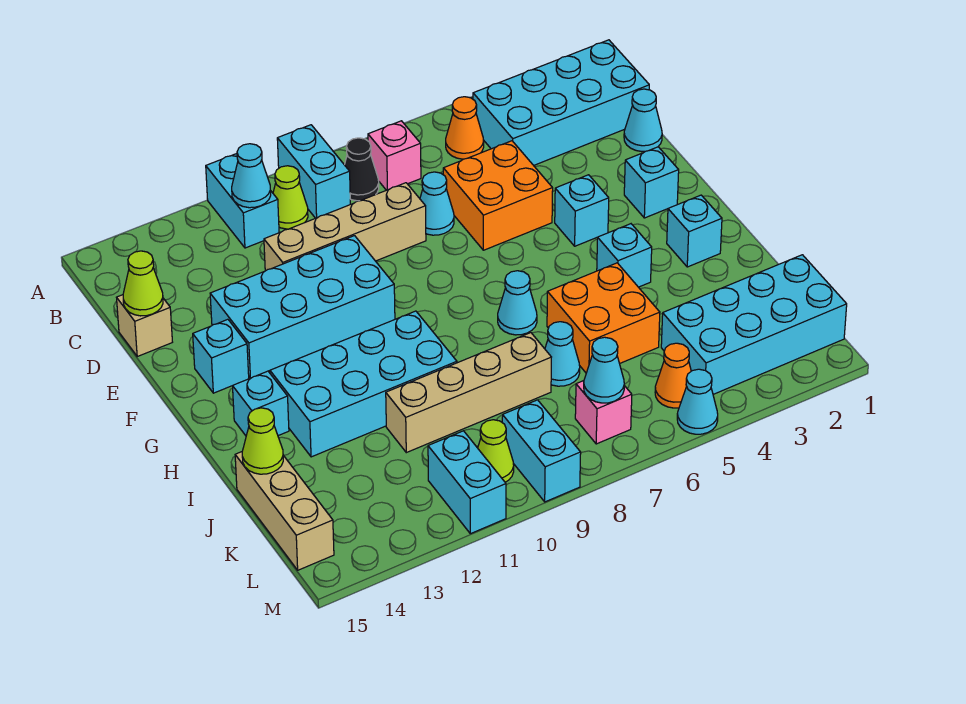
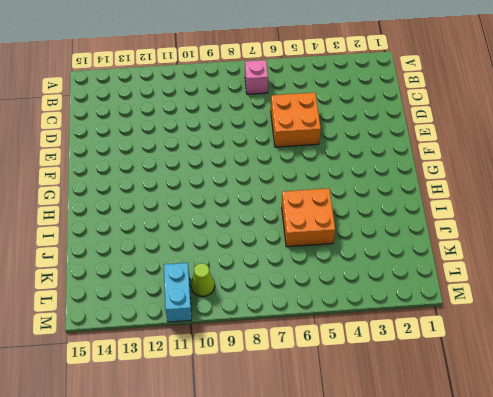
none -> cyan 1x2 brick [277,125,350,218]
none -> cyan 1x2 brick [206,154,279,248]
none -> cyan 2x4 brick [473,40,649,165]
none -> orange 1x1 cone [446,97,484,159]

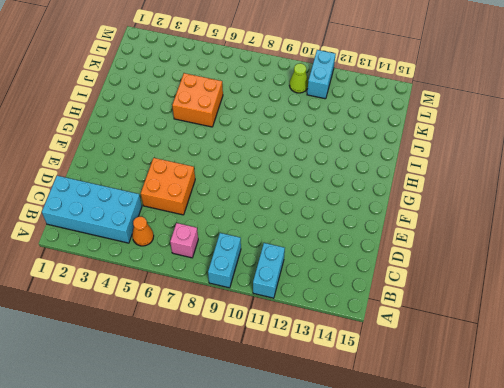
none -> black 1x1 cone [345,138,379,201]
none -> lime 1x1 cone [273,166,308,229]
none -> cyan 1x1 cone [624,89,662,152]
none -> cyan 1x1 cone [420,172,454,235]

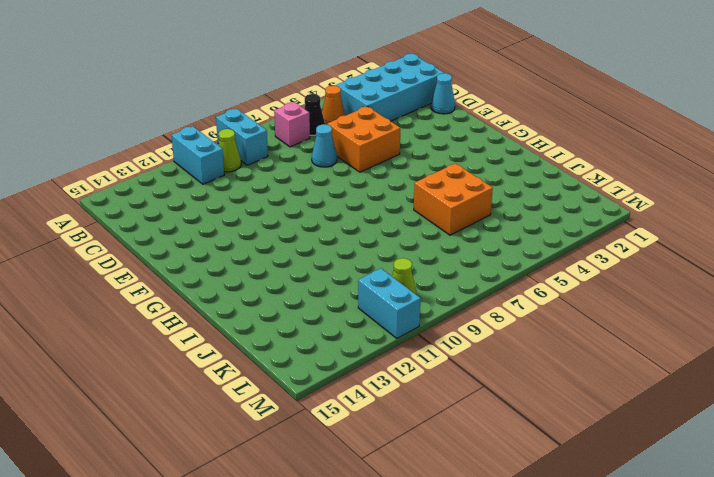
black 1x1 cone [304,94,325,135] -> black 1x1 cone moved to [345,138,379,201]
none -> tan 1x4 brick [264,183,426,271]
none -> tan 1x1 brick [117,295,172,356]
none -> cyan 2x4 brick [210,236,395,378]
none -> cyan 1x1 brick [624,147,679,218]

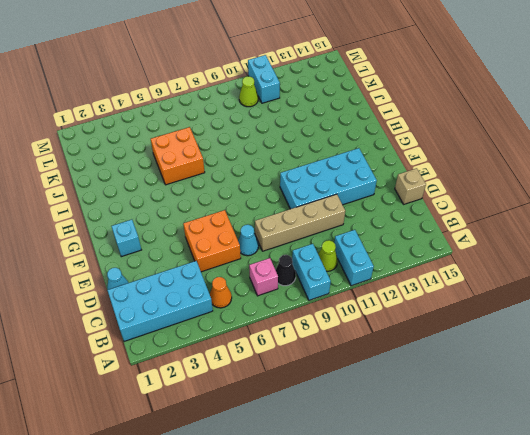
none -> cyan 1x1 brick [555,175,609,246]
none -> cyan 1x1 brick [193,319,249,393]
none -> cyan 1x1 brick [667,195,722,267]
none -> cyan 1x1 brick [597,224,652,287]

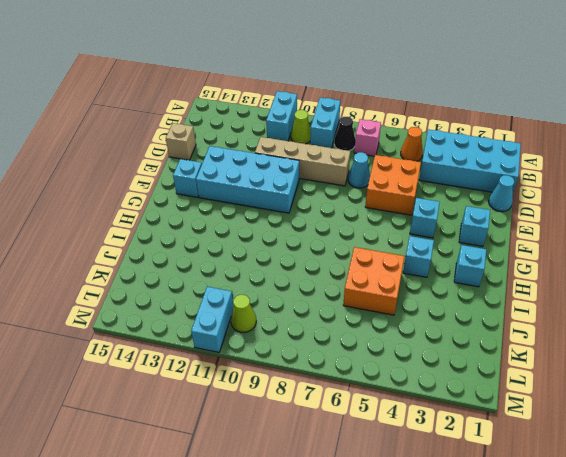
none -> cyan 1x1 cone [498,271,537,335]
none -> cyan 2x4 brick [270,311,457,457]
none -> cyan 1x1 brick [233,371,289,436]
none -> cyan 1x1 cone [545,322,580,386]

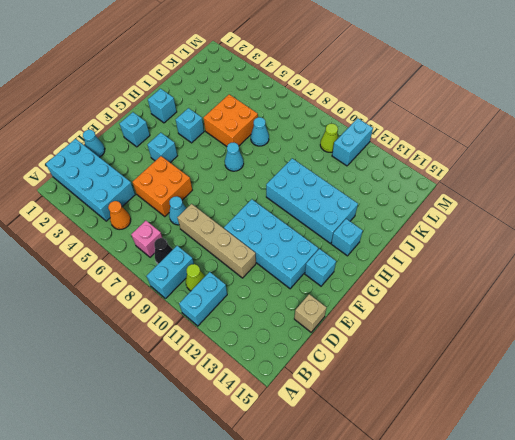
none -> tan 1x4 brick [386,333,551,453]
none -> tan 1x3 brick [235,452,334,570]
none -> cyan 2x4 brick [661,255,847,394]
none -> orange 1x1 cone [655,343,691,408]

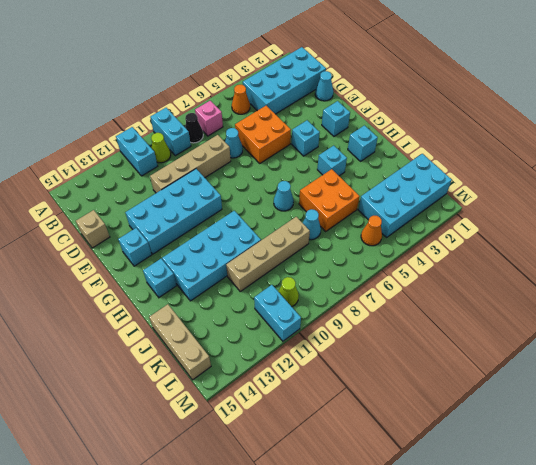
none -> pink 1x1 brick [575,381,632,444]
none -> cyan 1x2 brick [502,400,581,502]
none -> cyan 1x1 cone [677,369,718,434]
none -> cyan 1x1 cone [232,144,271,208]

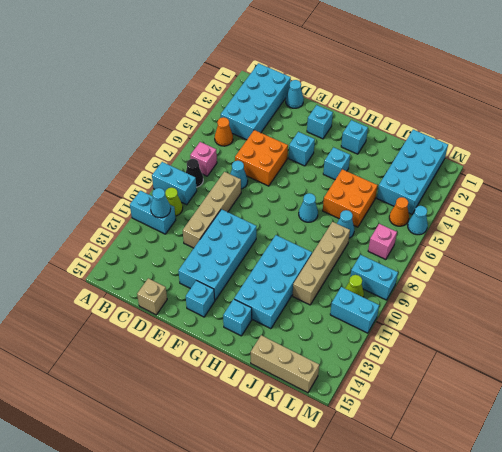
none -> lime 1x1 cone [123,251,163,316]
none -> lime 1x1 cone [242,408,284,474]
none -> cyan 1x1 cone [584,337,624,403]

